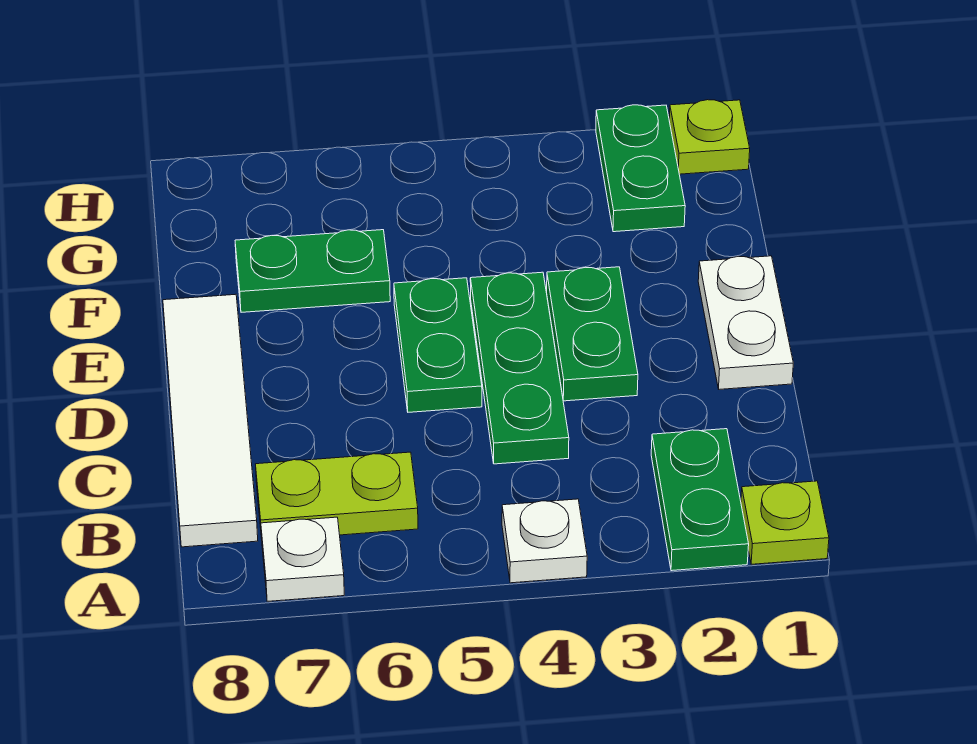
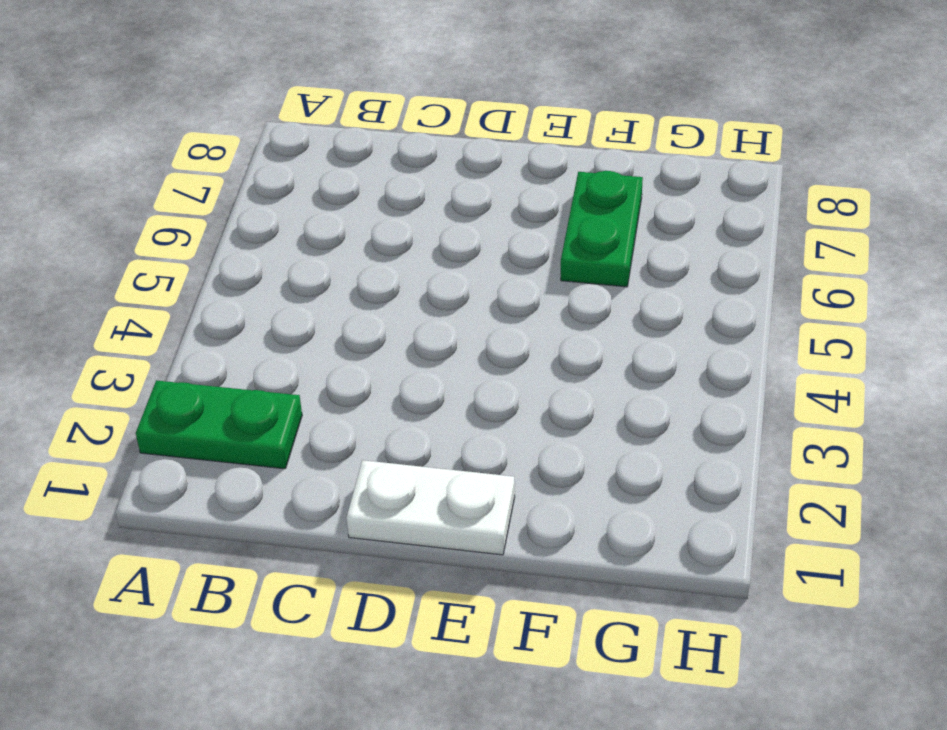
none -> lime 1x1 plate [741,481,829,564]
none -> white 1x1 plate [502,499,587,583]
none -> white 1x1 plate [261,517,344,601]

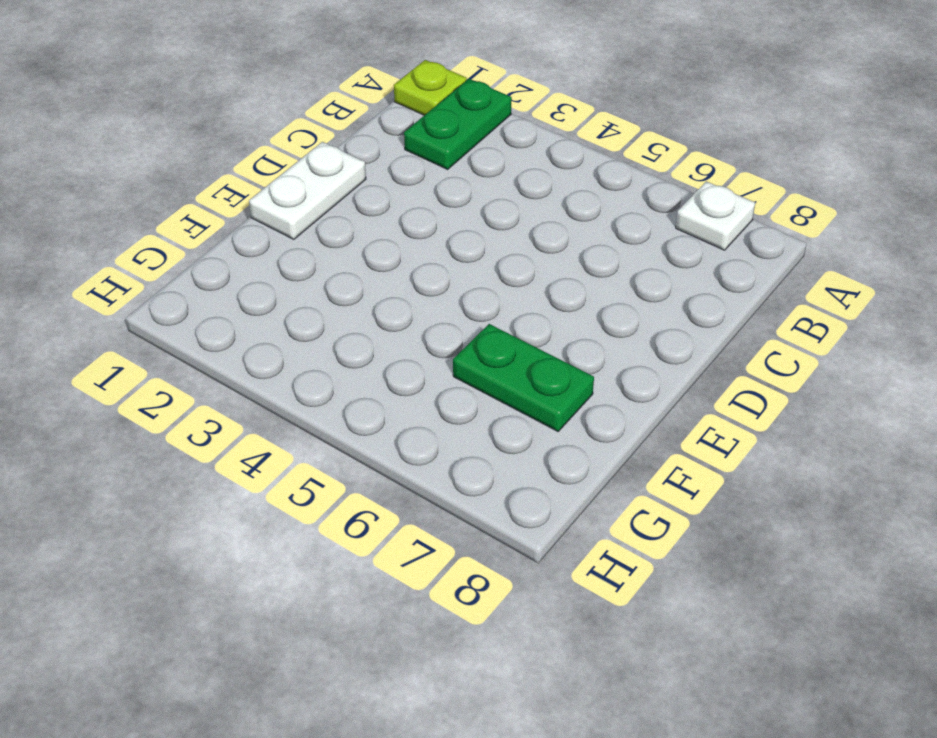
none -> white 1x1 plate [502,499,587,583]
none -> lime 1x2 plate [256,452,418,537]
none -> white 1x4 tile [163,294,258,547]

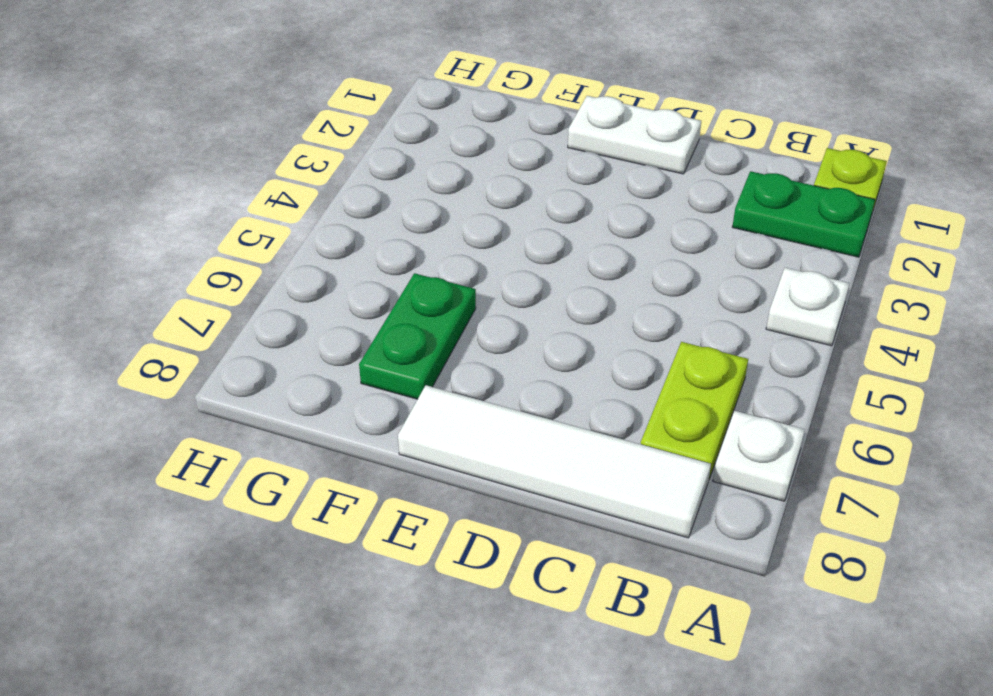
none -> green 1x3 plate [470,272,569,464]
none -> green 1x2 plate [547,267,638,401]
none -> green 1x2 plate [394,278,482,412]

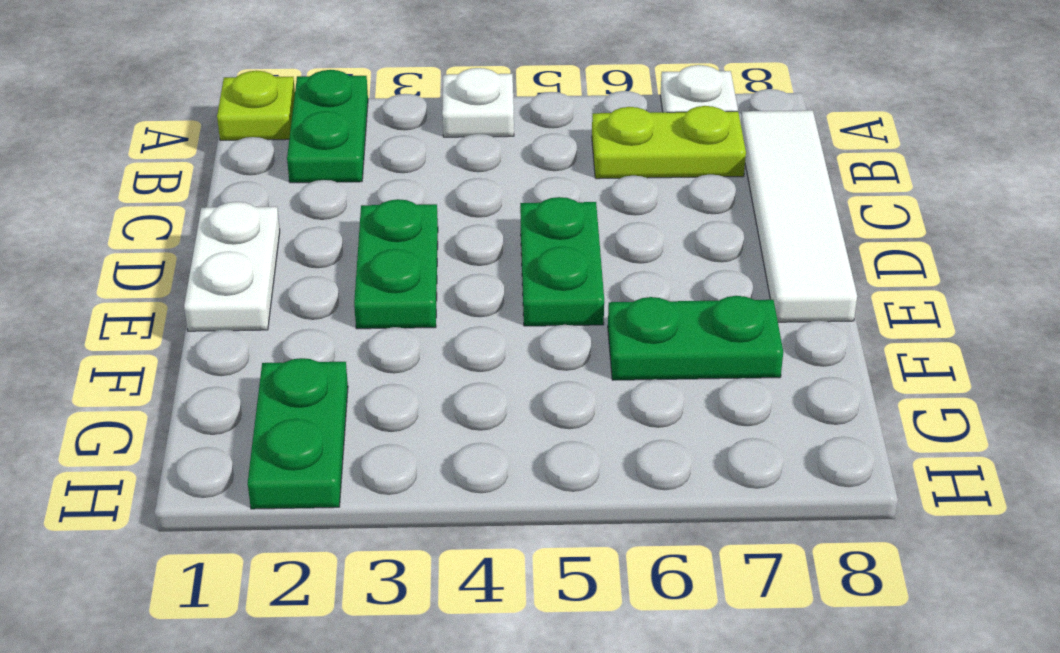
none -> green 1x3 plate [470,272,569,464]
none -> lime 1x1 plate [669,100,750,174]

